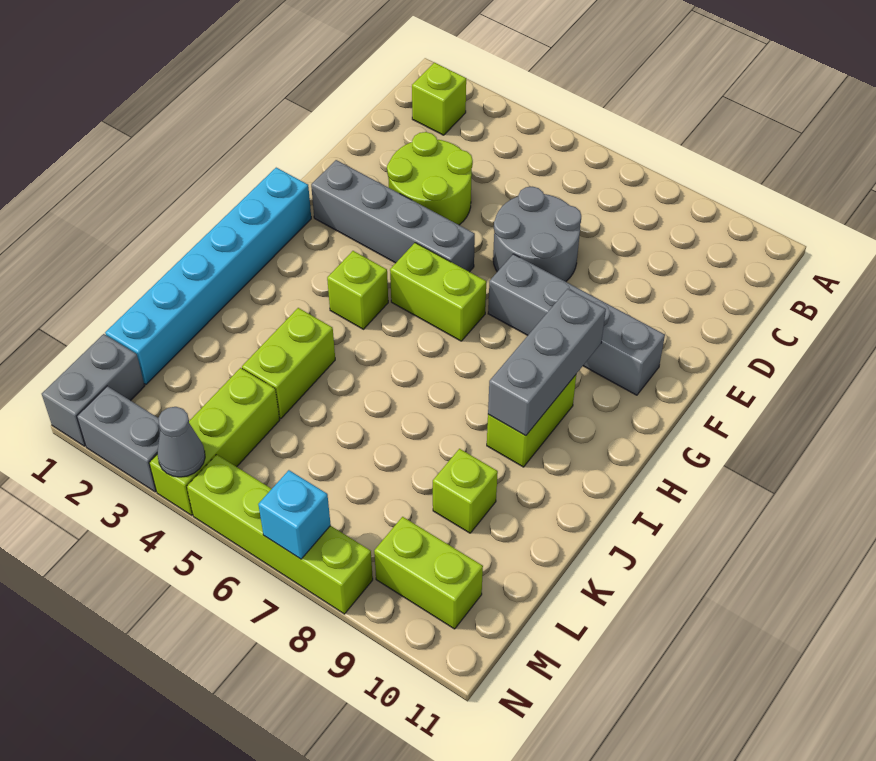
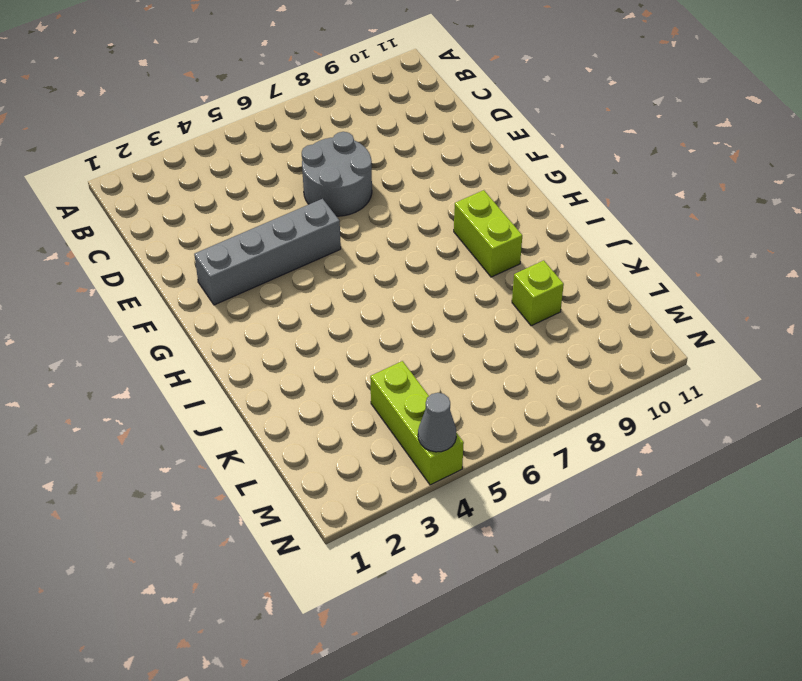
none -> lime 1x1 brick [412,62,466,135]
none -> lime 2x2 round brick [387,132,473,225]
none -> grey 1x4 brick [488,254,665,395]

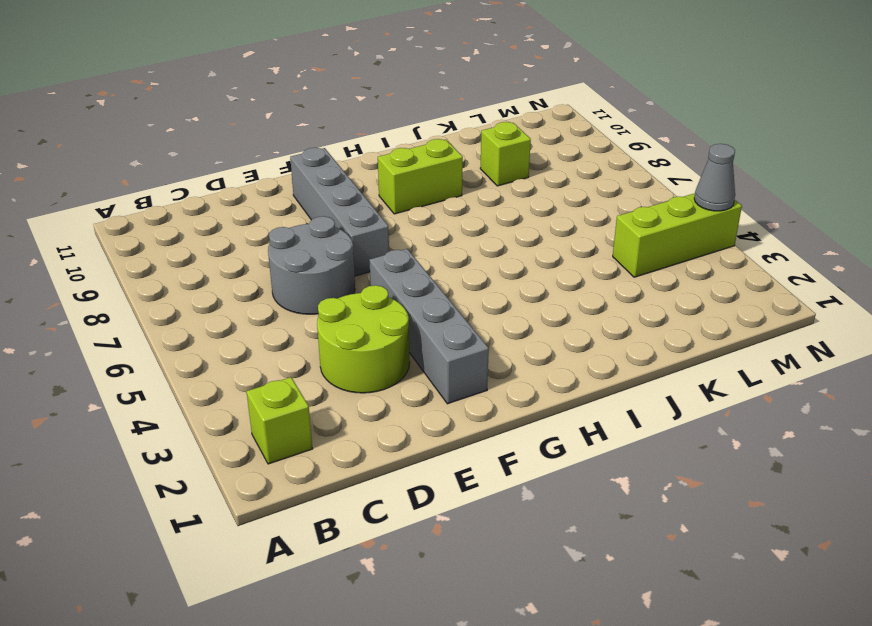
none -> cyan 1x6 brick [105,168,311,384]
none -> lime 1x2 brick [390,243,486,341]
none -> lime 1x1 brick [327,251,388,329]

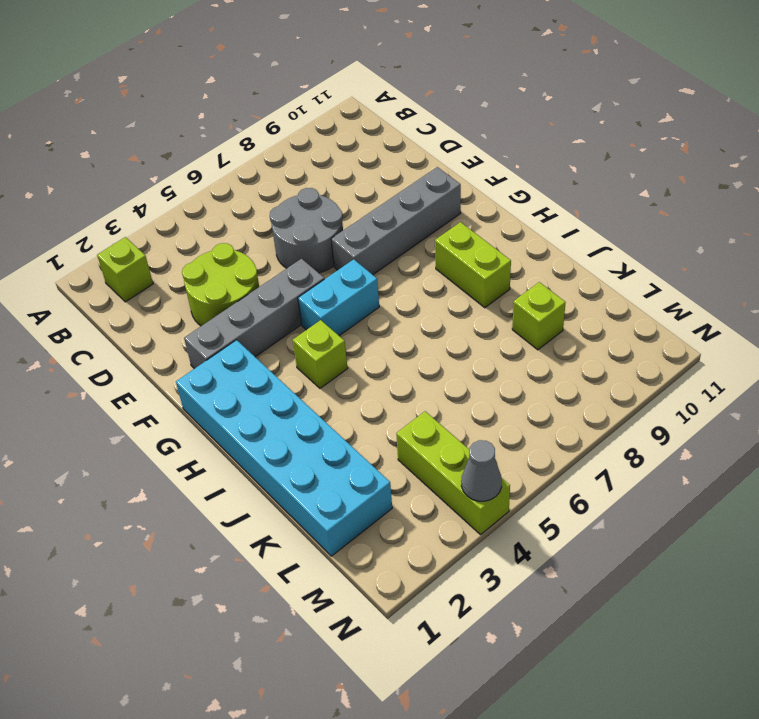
cyan 2x6 brick [176,340,392,556] -> cyan 1x6 brick [105,168,311,384]
cyan 1x2 brick [298,259,379,336] -> lime 1x2 brick [390,243,486,341]
none -> lime 1x2 brick [242,308,335,419]
none -> grey 1x2 brick [42,334,145,446]
none -> lime 1x2 brick [374,517,483,629]

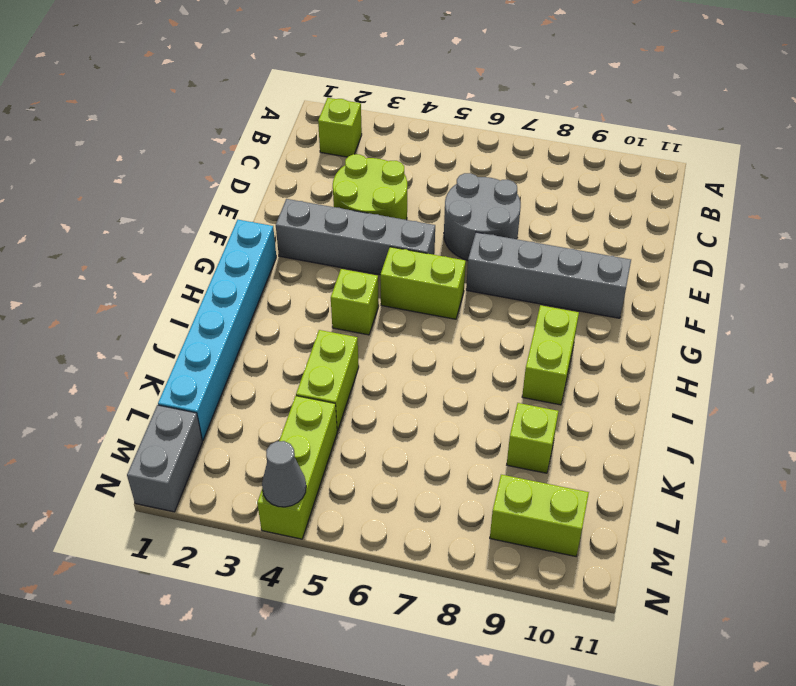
none -> grey 1x2 brick [77,386,160,492]
none -> lime 1x4 brick [187,455,373,614]
none -> grey 1x3 brick [488,289,606,436]

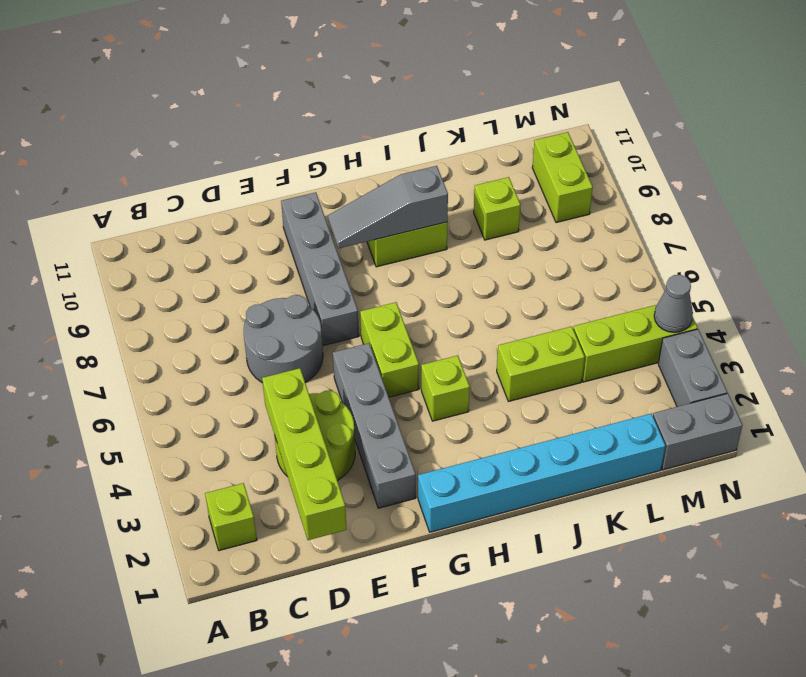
lime 1x4 brick [262,368,347,540] -> lime 1x4 brick moved to [187,455,373,614]
grey 1x3 slope [328,166,448,248] -> grey 1x3 brick [488,289,606,436]
none -> cyan 1x1 brick [258,470,331,559]

